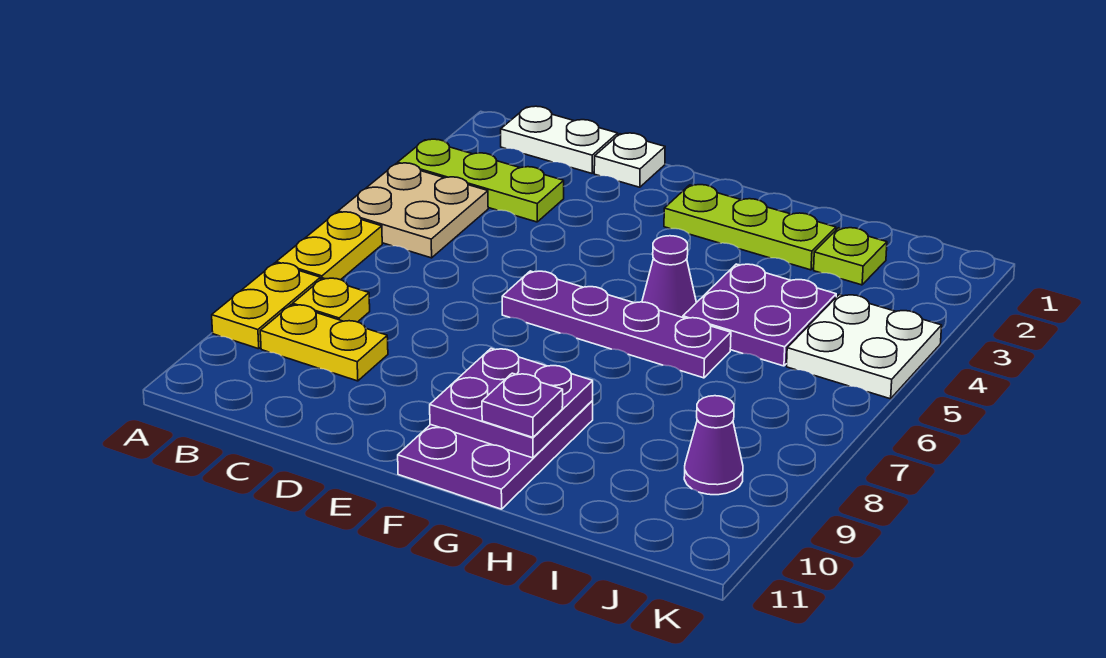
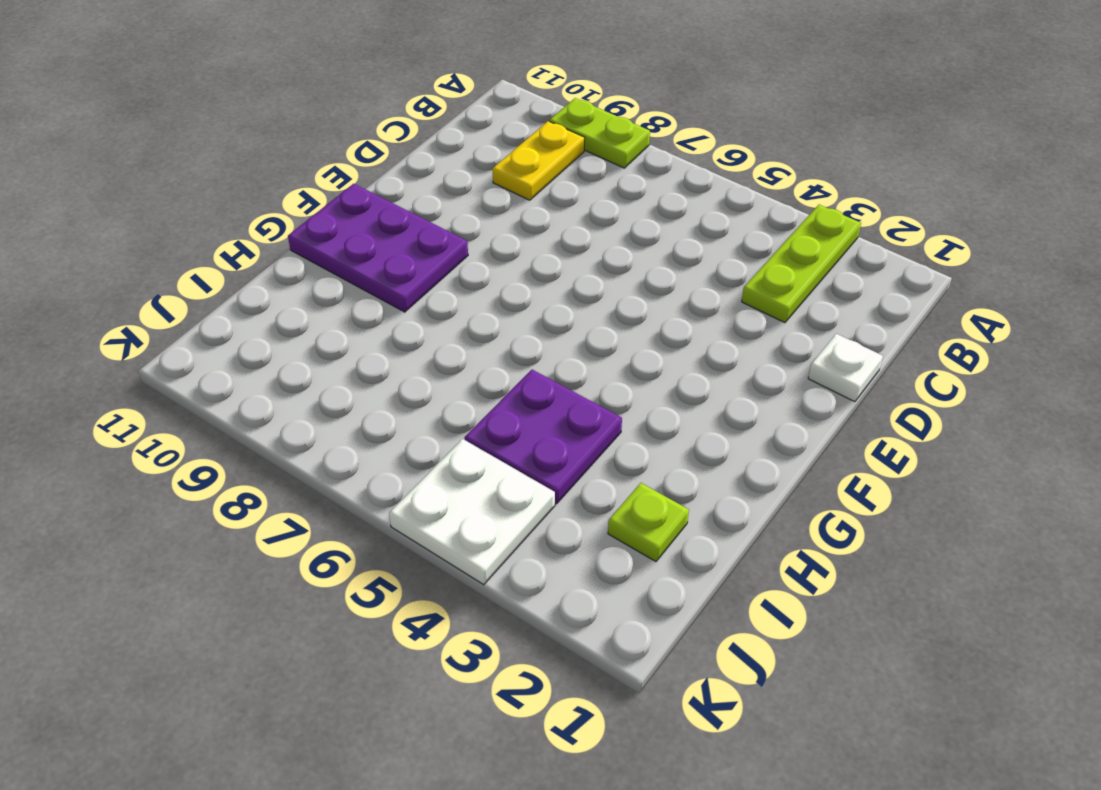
lime 1x2 plate [549,98,650,168] -> yellow 1x2 plate [212,263,321,349]
none -> tan 2x2 plate [338,163,488,258]
none -> yellow 1x2 plate [276,212,382,280]
none -> white 1x2 plate [501,106,618,173]

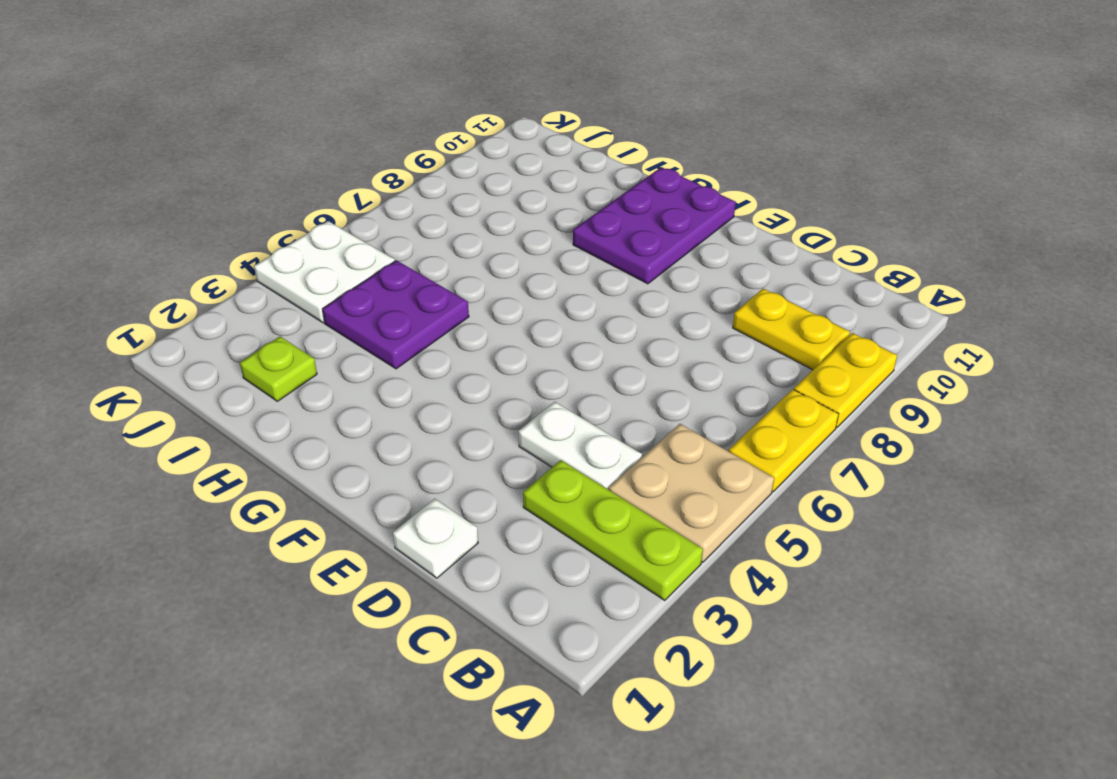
white 1x2 plate [518,402,642,490] -> white 1x2 plate moved to [501,106,618,173]
none -> yellow 1x1 plate [293,278,370,322]
none -> purple 1x4 plate [502,271,731,378]
none -> lime 1x3 plate [664,185,836,270]

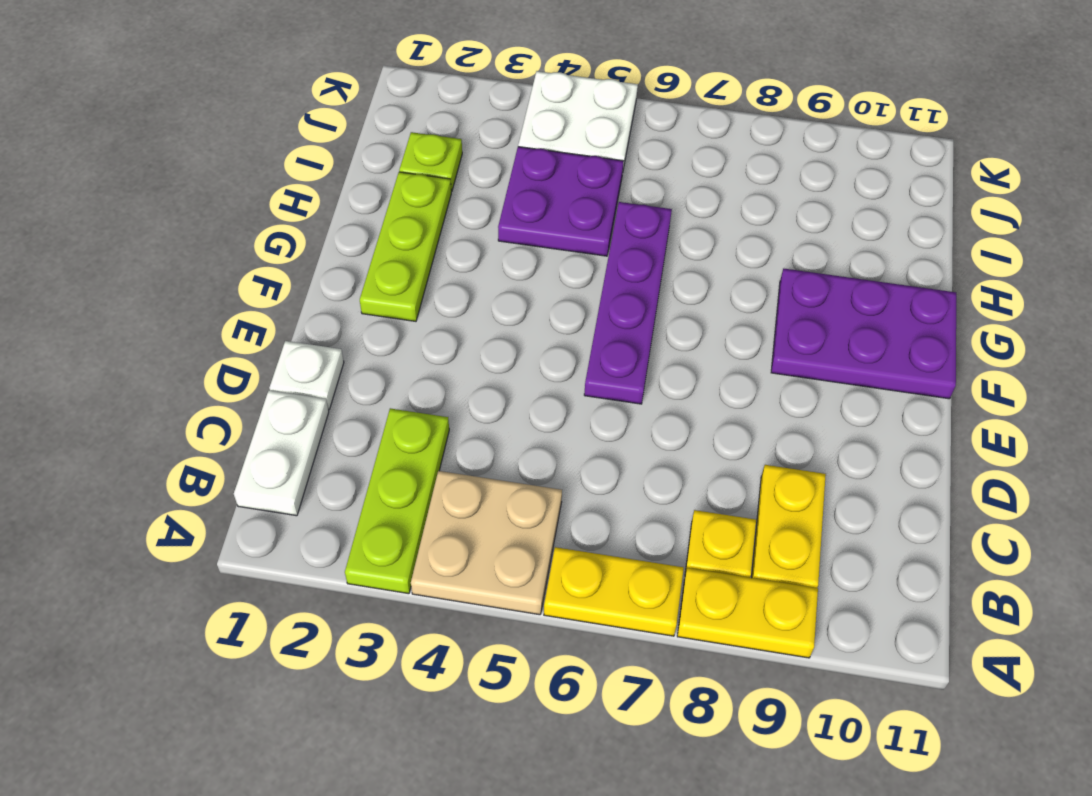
none -> purple 1x1 cone [642,236,696,317]
none -> purple 1x1 cone [684,396,743,495]
none -> purple 2x2 plate [430,348,593,458]

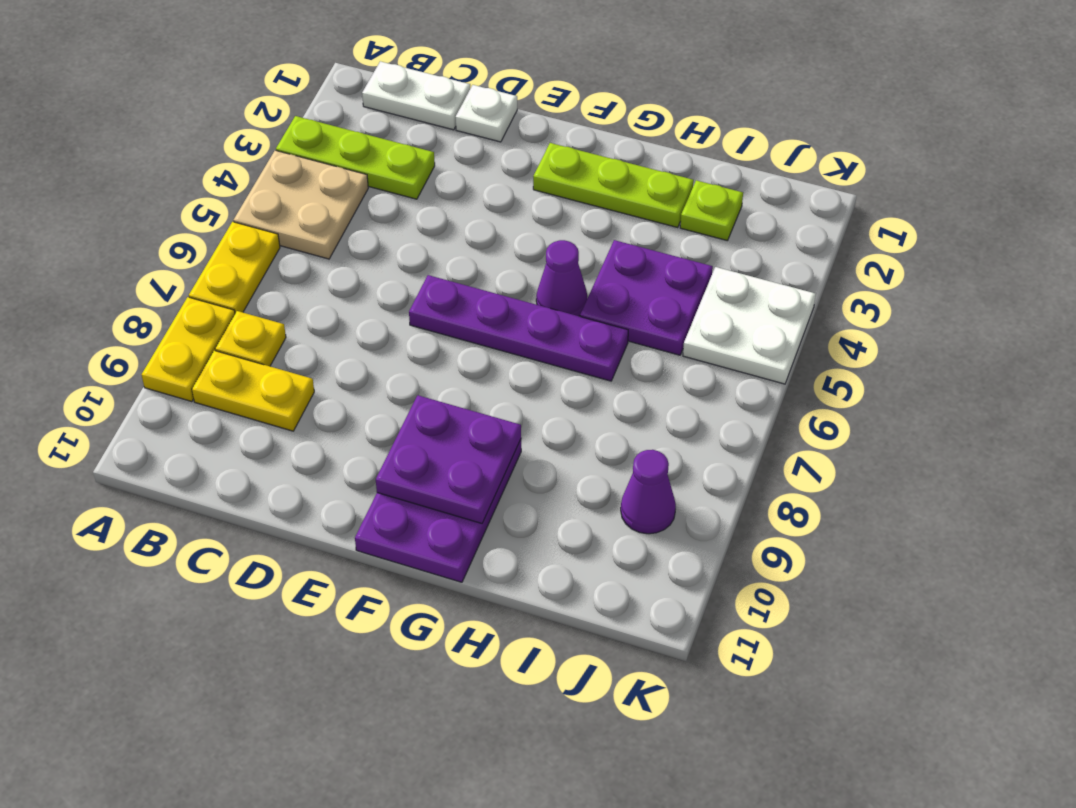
none -> purple 1x1 plate [482,373,563,437]

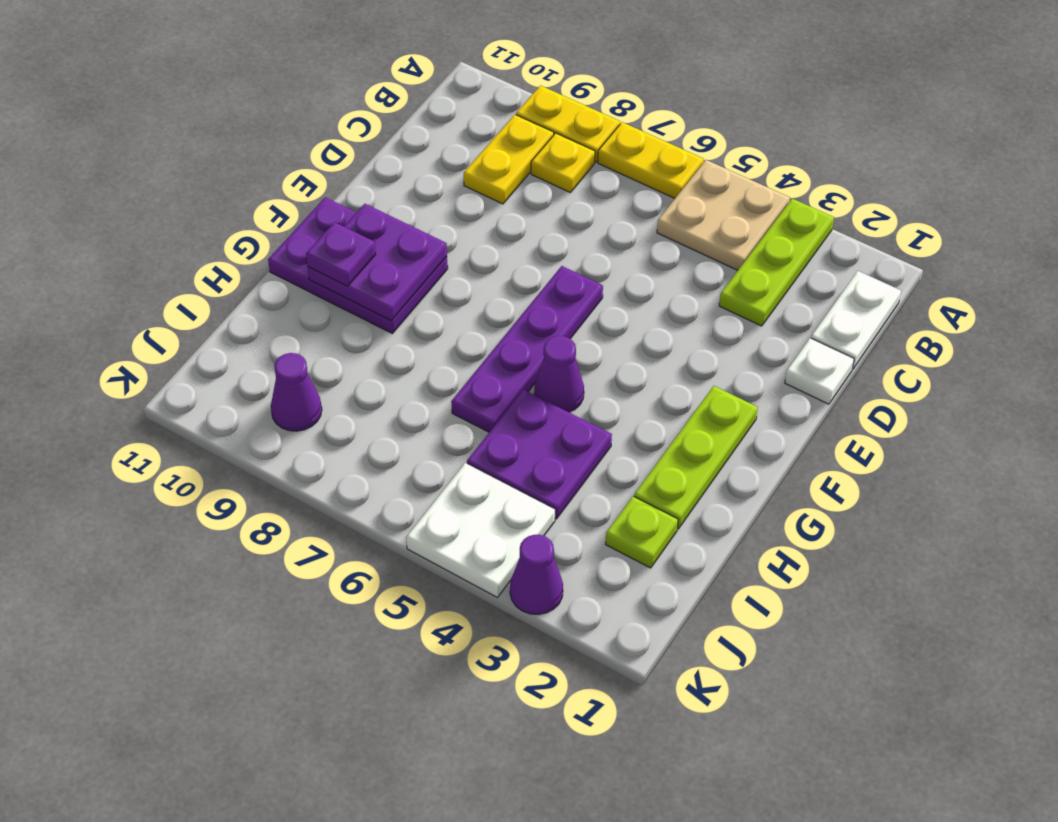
purple 1x1 cone [510,535,563,614] -> none

